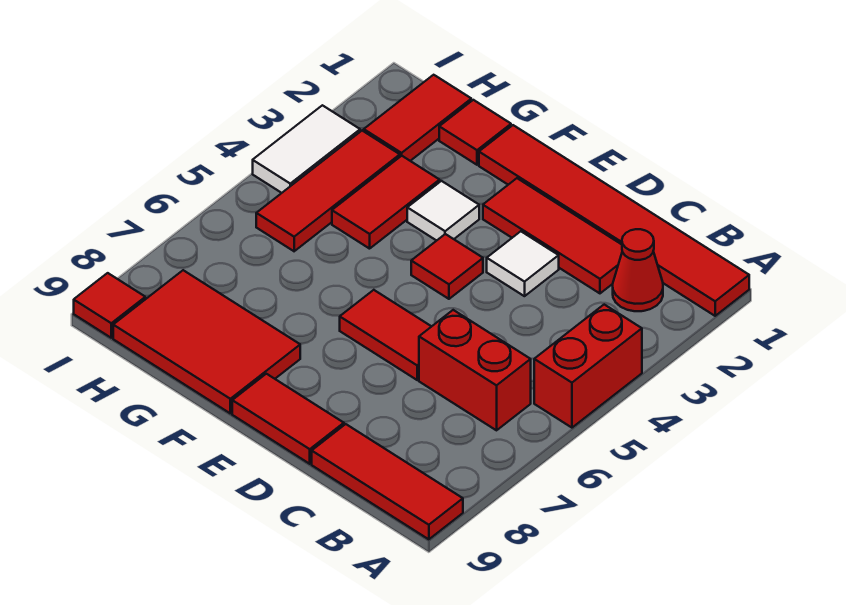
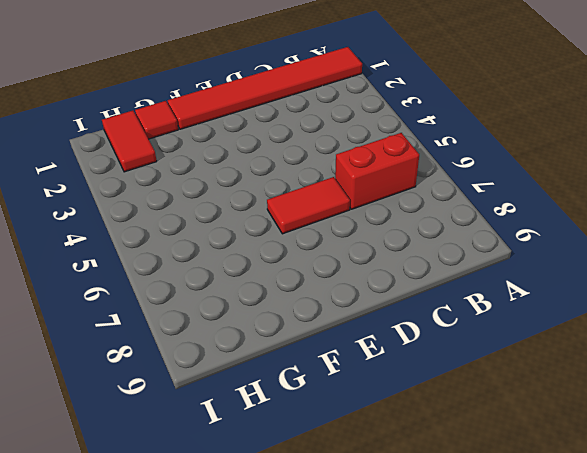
none -> red 1x2 brick [534,305,642,428]
none -> red 1x3 tile [312,424,463,539]
none -> red 1x1 cone [613,229,663,311]

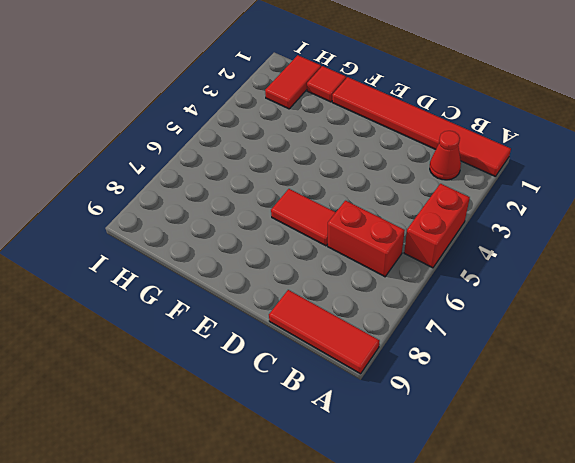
none -> red 1x3 tile [483,178,622,293]
none -> white 1x1 tile [487,231,559,296]
none -> red 1x2 tile [232,374,344,464]

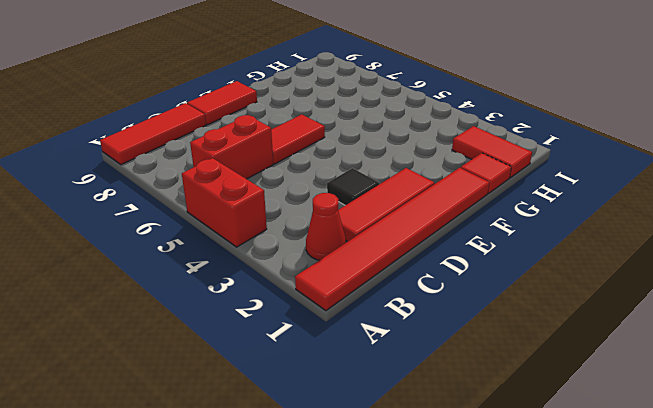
black 1x1 tile [327,168,379,205] -> white 1x1 tile [487,231,559,296]
none -> red 1x1 tile [411,234,483,299]
none -> white 1x1 tile [407,181,479,241]
none -> red 2x3 tile [113,270,300,413]

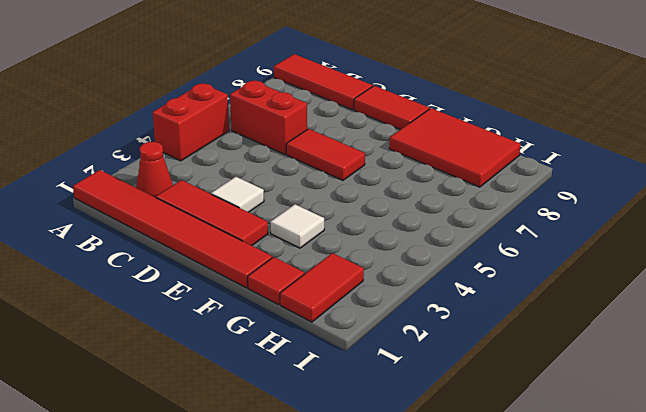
none -> red 1x1 tile [411,234,483,299]
none -> red 1x2 tile [332,156,440,249]
none -> red 1x3 tile [256,131,400,251]

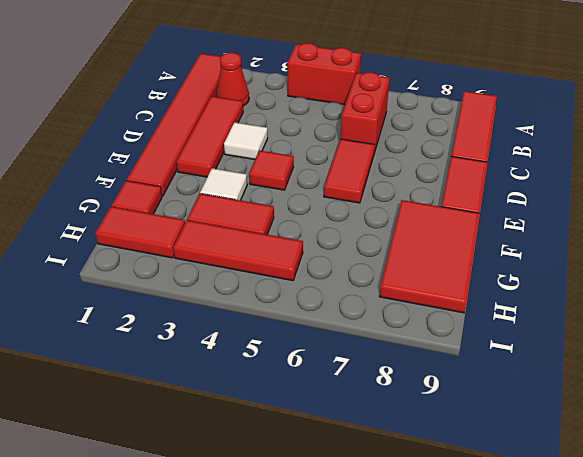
none -> white 1x2 tile [253,105,360,193]
none -> red 1x1 tile [74,273,145,338]

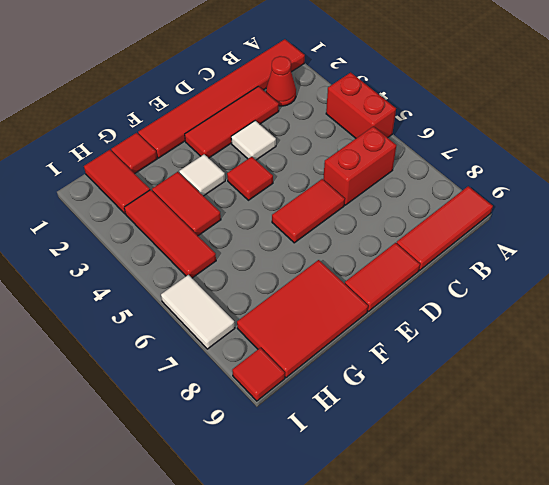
white 1x2 tile [161,275,235,349] -> white 1x2 tile moved to [253,105,360,193]

